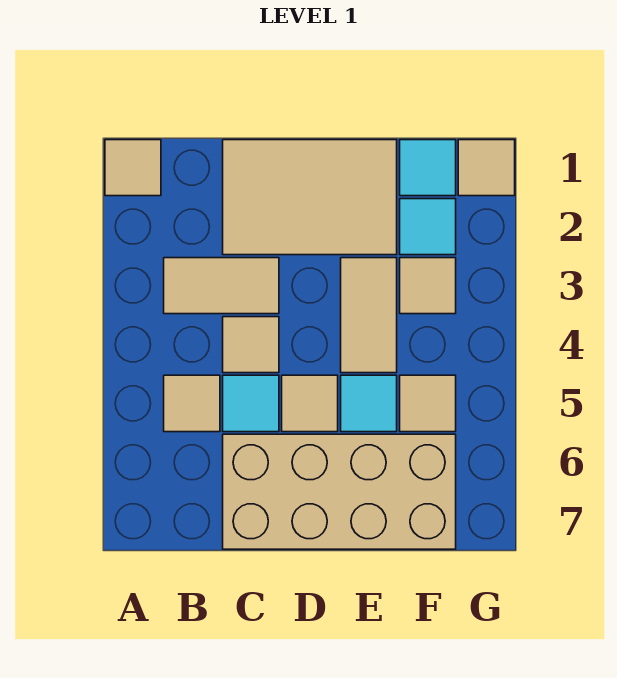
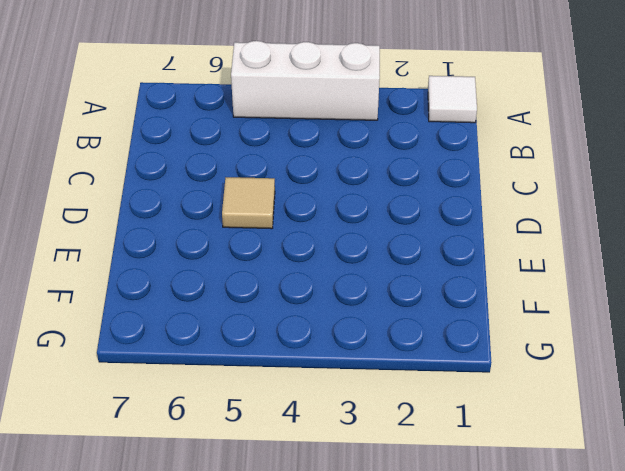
white 1x1 tile [428,76,477,123] -> tan 1x1 tile [105,140,161,196]
white 1x3 brick [231,41,380,120] -> none
none -> tan 1x2 tile [164,258,279,314]
none -> tan 1x1 tile [164,375,220,432]
none -> tan 2x3 tile [223,140,397,255]

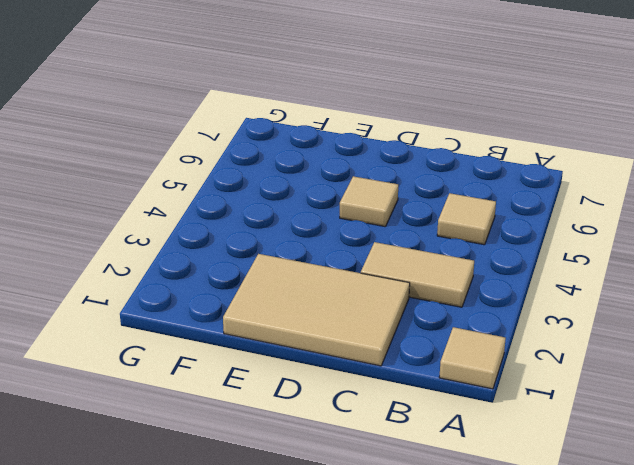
none -> tan 1x1 tile [223,317,279,373]
none -> cyan 1x1 tile [223,375,279,432]
none -> tan 2x4 brick [223,434,456,549]

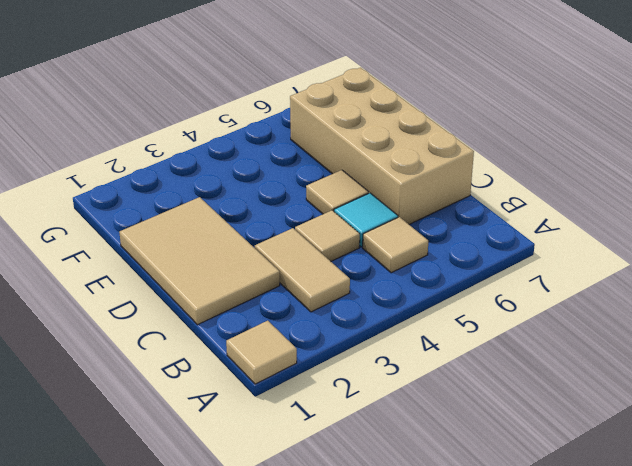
none -> tan 1x2 tile [341,258,397,373]
none -> cyan 1x1 tile [341,375,397,432]
none -> cyan 1x1 tile [400,140,456,196]

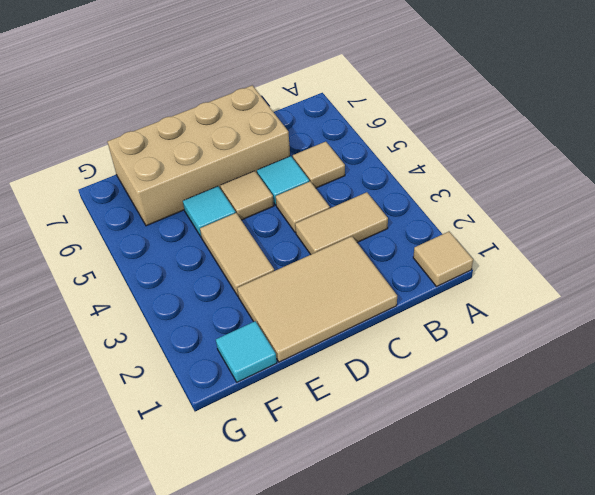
none -> cyan 1x1 tile [400,199,456,255]
none -> tan 1x1 tile [400,258,456,314]
none -> tan 1x1 tile [400,375,456,432]

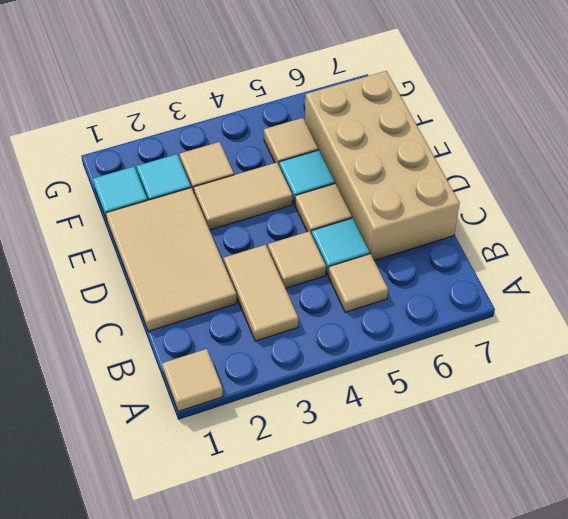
none -> tan 1x1 tile [458,140,515,196]

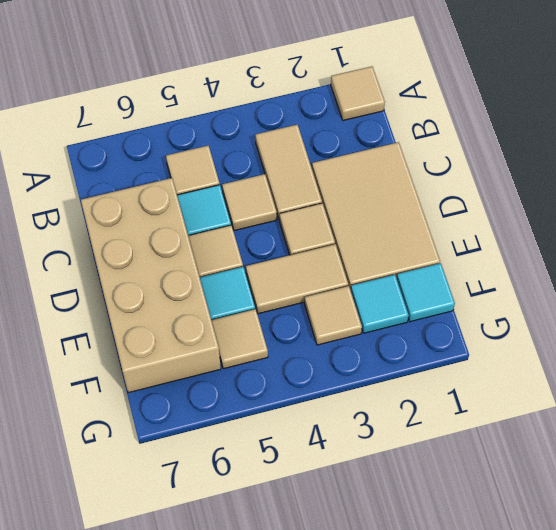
tan 1x1 tile [280,203,335,255] -> tan 1x1 tile moved to [458,140,515,196]

